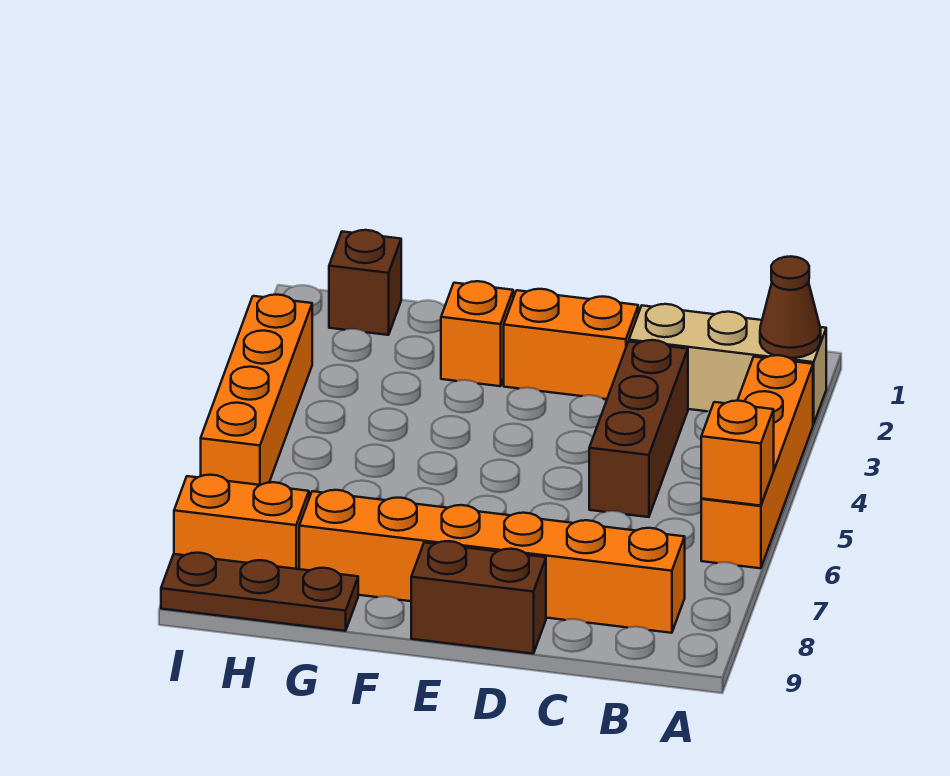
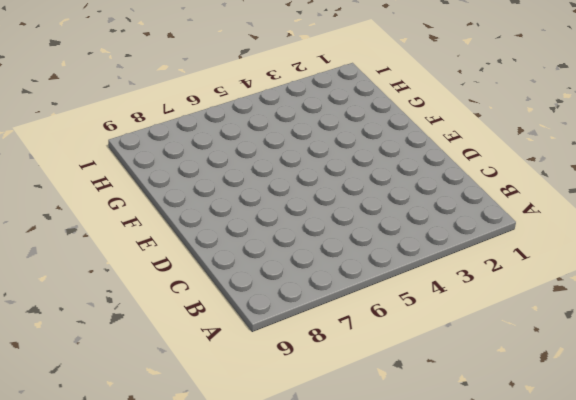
none -> tan 1x3 brick [629,304,826,424]
none -> orange 1x4 brick [701,355,813,568]
none -> orange 1x6 brick [299,490,685,633]

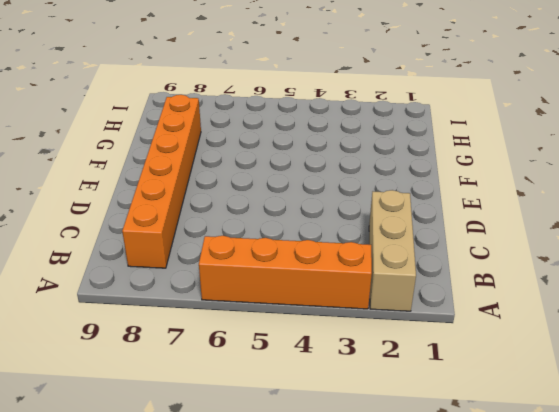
none -> brown 1x3 brick [589,340,688,517]
none -> orange 1x2 brick [504,289,638,399]
none -> brown 1x2 brick [411,541,546,654]

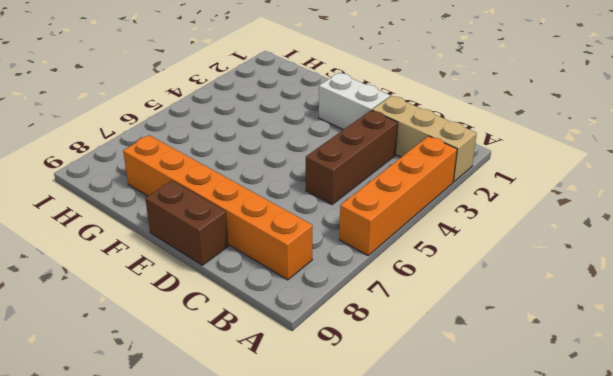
white 1x2 brick [319,73,390,130] -> orange 1x2 brick [504,289,638,399]
none -> orange 1x1 brick [441,281,513,386]
none -> brown 1x3 plate [161,553,358,631]
none -> brown 1x1 brick [329,230,401,335]

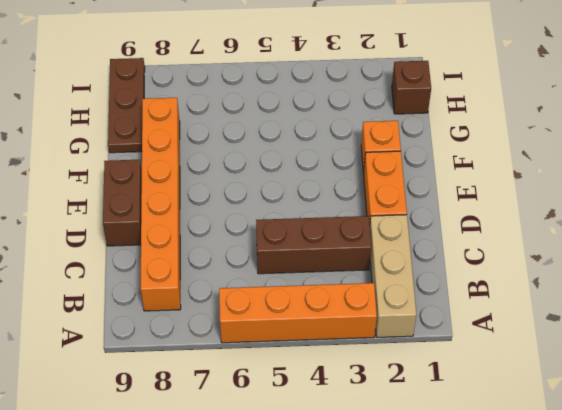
none -> orange 1x2 brick [174,475,309,569]
none -> orange 1x4 brick [201,295,312,485]
none -> brown 1x1 cone [760,256,821,358]

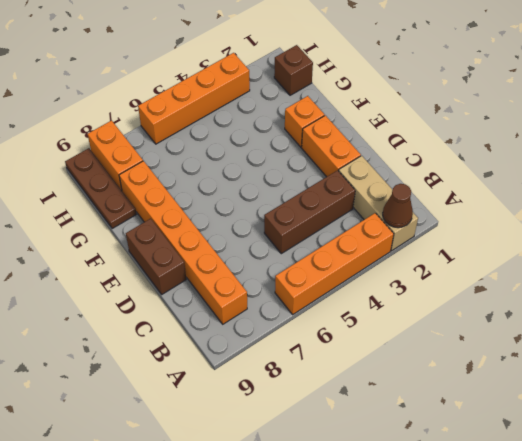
none -> orange 1x1 brick [701,401,774,506]

